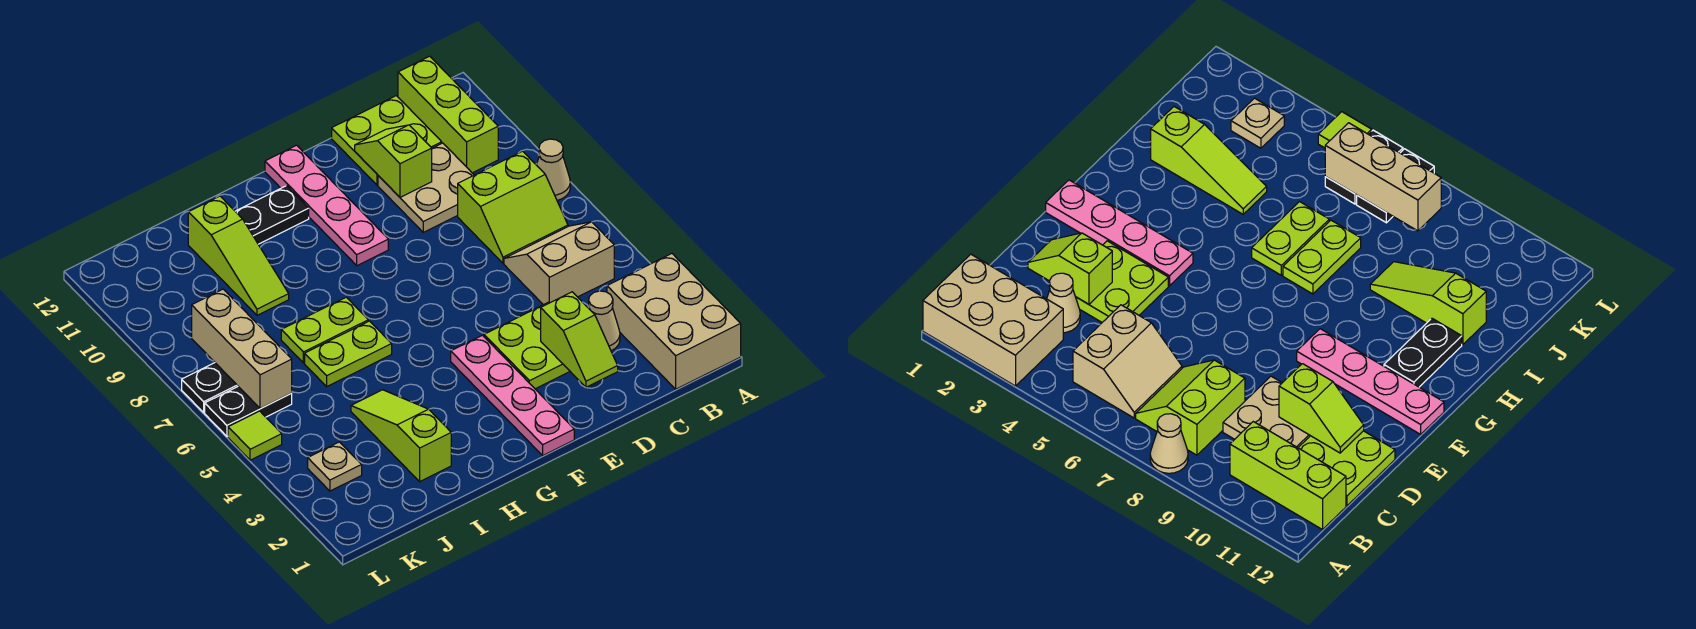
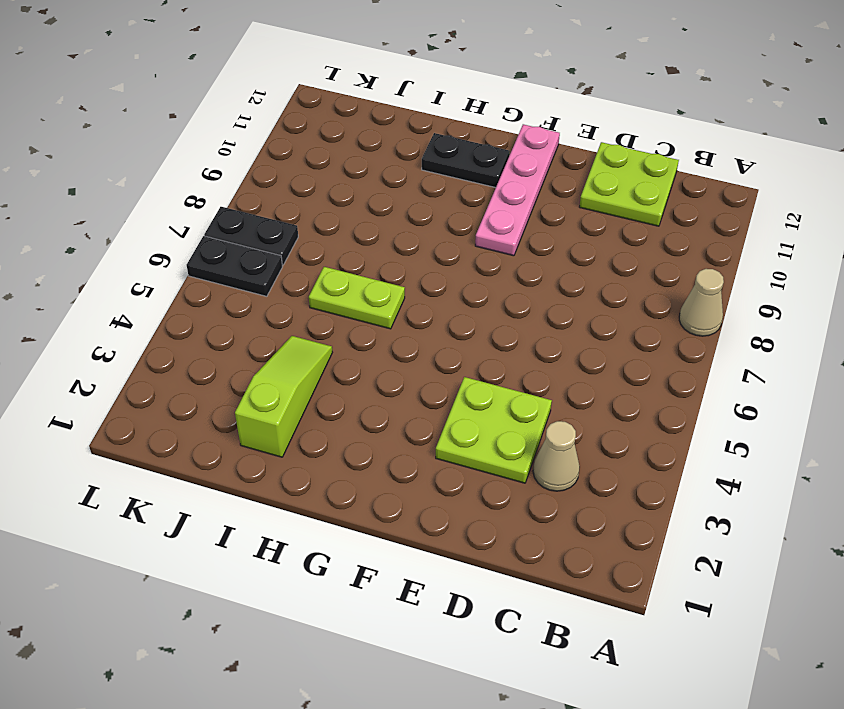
none -> tan 2x3 brick [607,254,741,389]
none -> tan 2x2 slope [504,222,614,305]
none -> lime 2x2 slope [458,151,568,263]

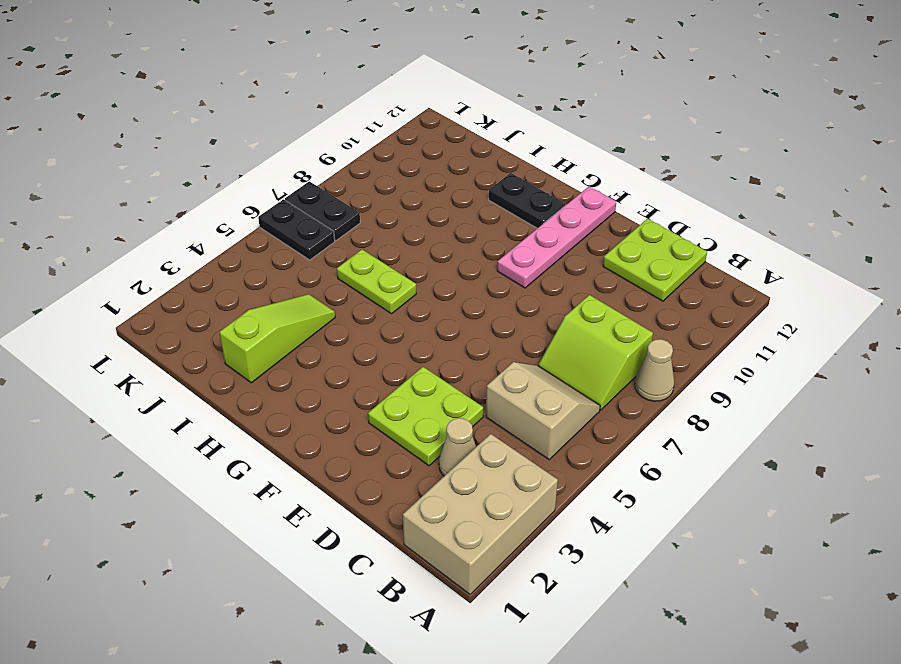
none -> lime 1x3 brick [398,56,498,173]
none -> tan 2x2 plate [378,143,474,232]
none -> pink 1x4 plate [451,335,574,455]

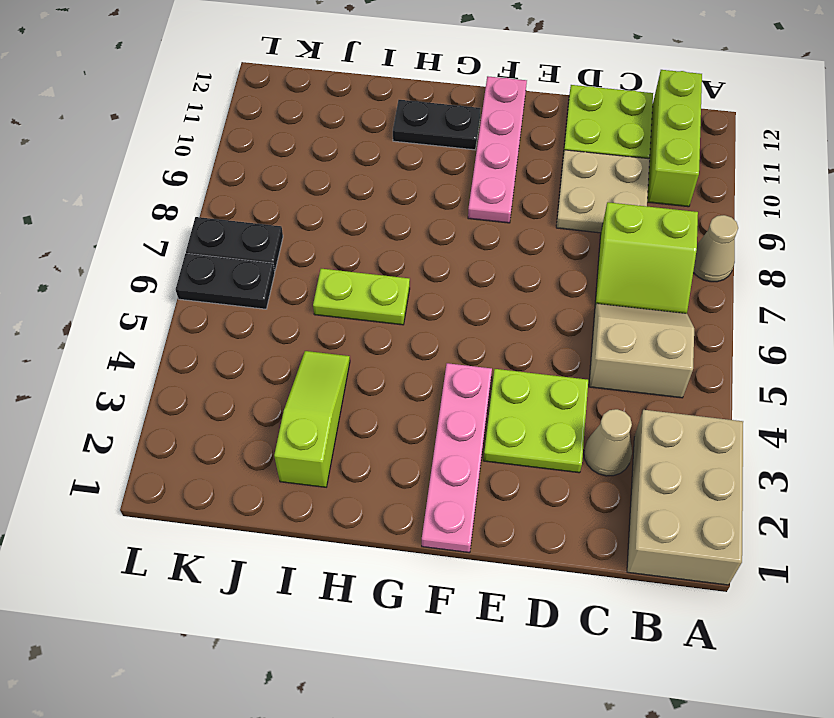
none -> lime 1x2 plate [281,297,368,363]
none -> lime 1x3 slope [188,196,289,315]
none -> tan 1x1 plate [308,442,362,491]

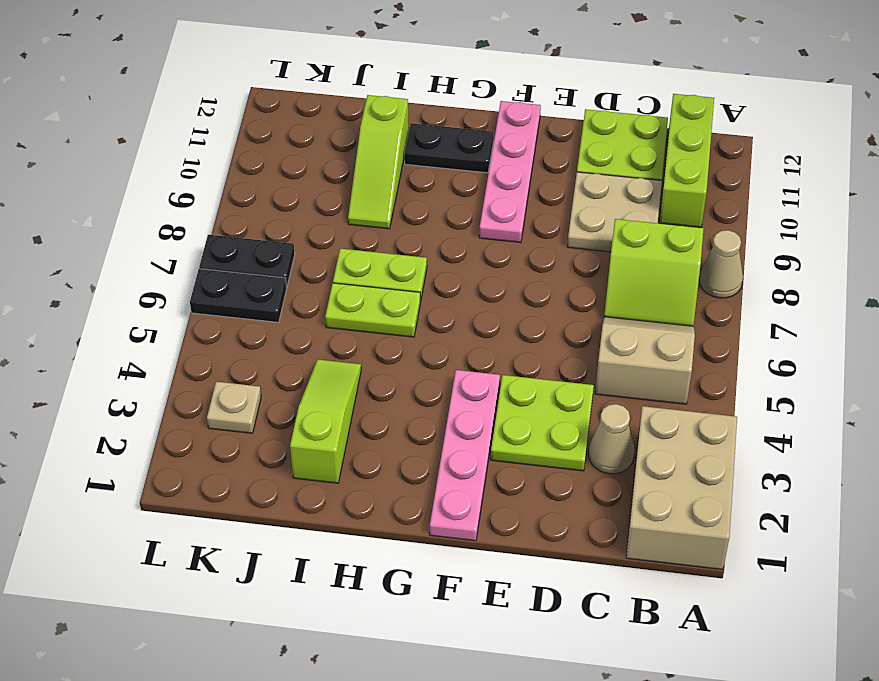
none -> lime 1x1 tile [228,411,282,460]
none -> lime 1x2 slope [541,292,618,387]
none -> lime 1x2 slope [355,125,432,197]

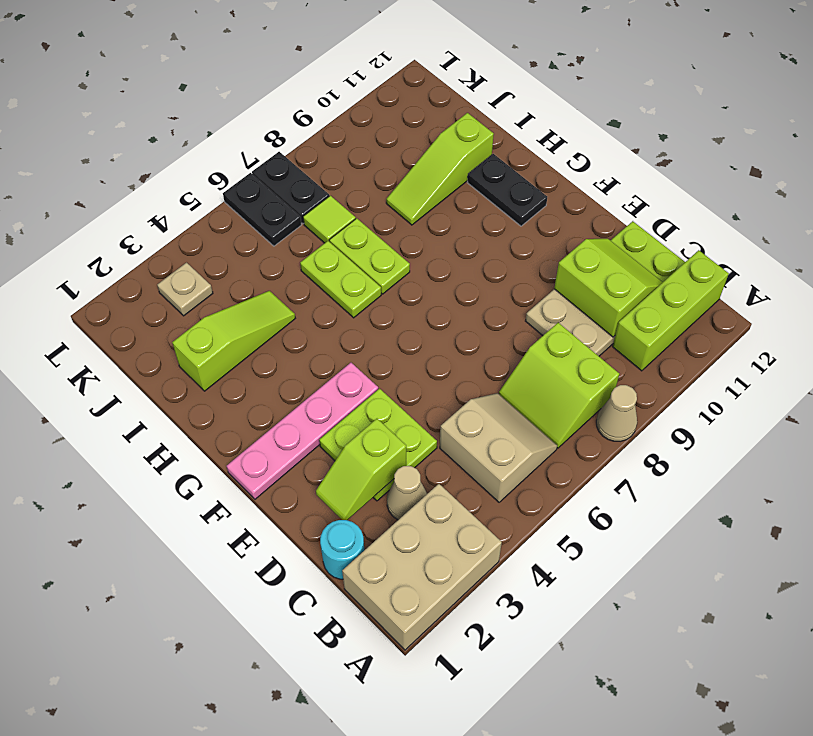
cyan 1x1 round brick [320,520,364,579] -> none
lime 2x2 slope [554,239,663,337] -> lime 1x2 slope [355,125,432,197]
lime 1x1 tile [303,196,356,243] -> lime 1x1 tile moved to [228,411,282,460]
none -> pink 1x4 plate [265,145,388,266]
none -> tan 1x3 brick [192,289,292,409]

